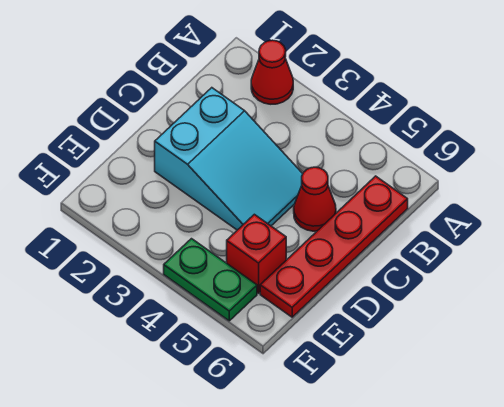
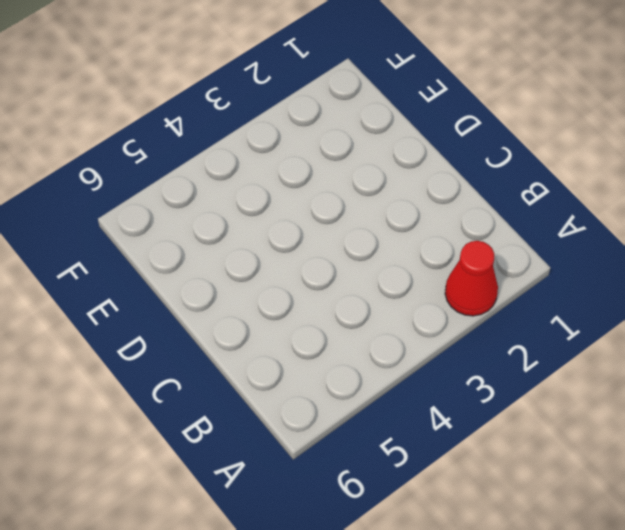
none -> red 1x4 plate [260,176,408,317]
none -> cyan 2x3 slope [155,88,303,230]

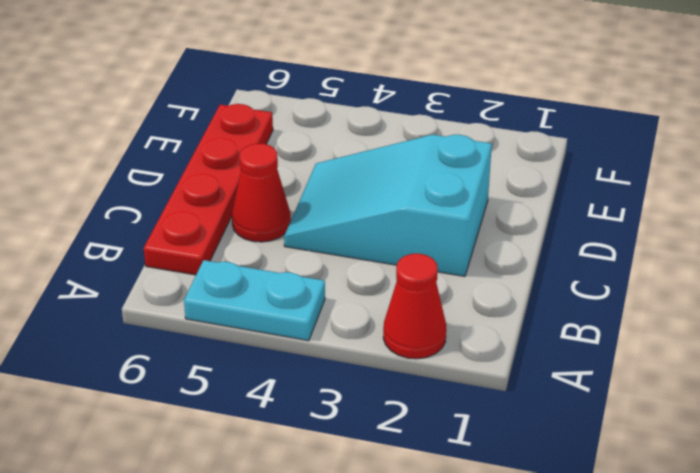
cyan 1x2 plate [184,260,325,341] -> none
none -> red 1x1 brick [227,214,286,293]
none -> green 1x2 plate [164,239,257,321]

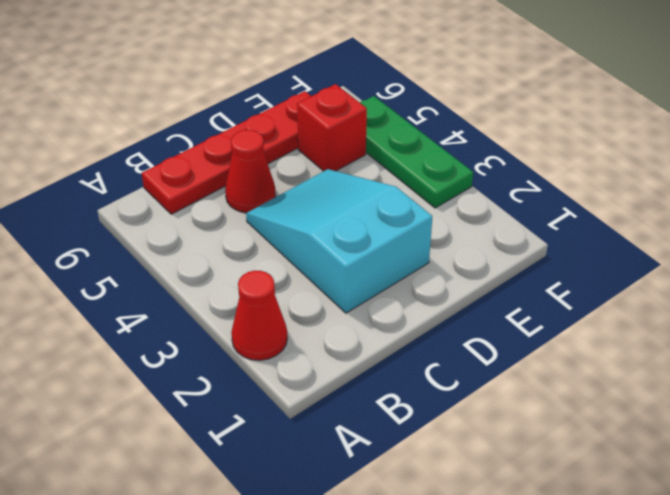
green 1x3 plate [360,96,473,208] -> green 1x2 plate [164,239,257,321]

